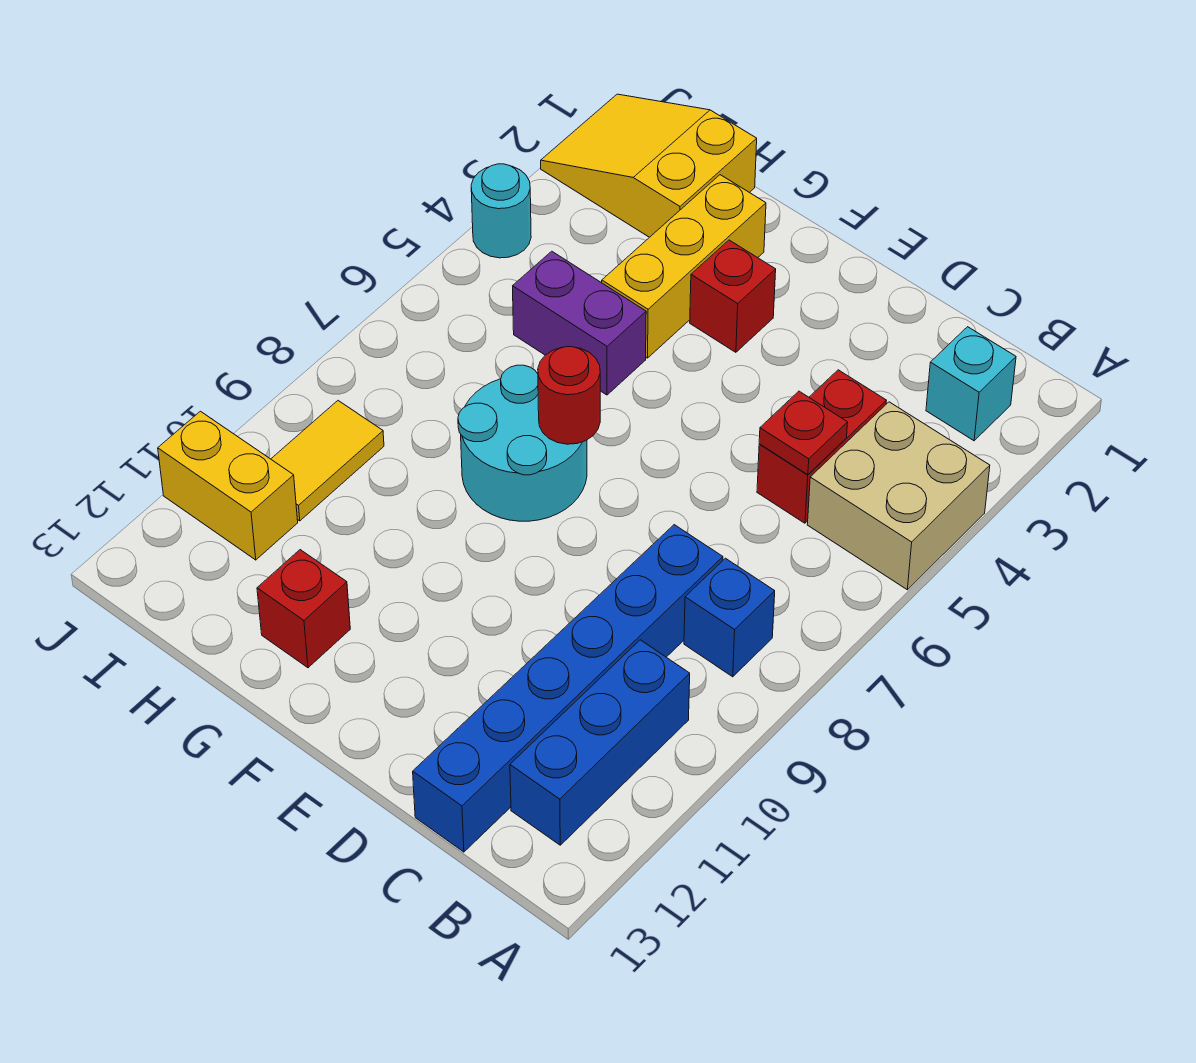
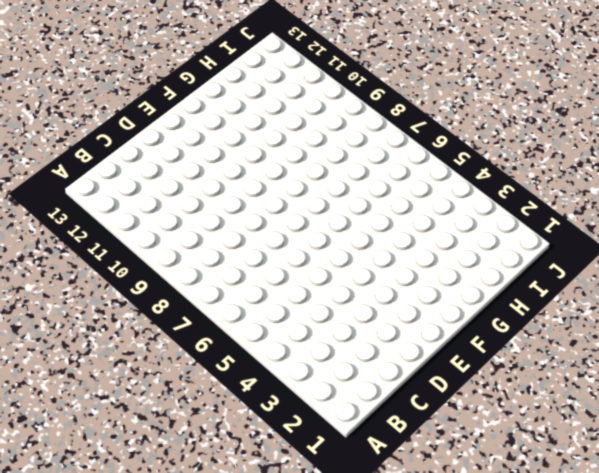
none -> tan 2x2 brick [807,402,990,590]
none -> cyan 1x1 brick [926,327,1016,441]
none -> blue 1x1 brick [684,558,775,677]

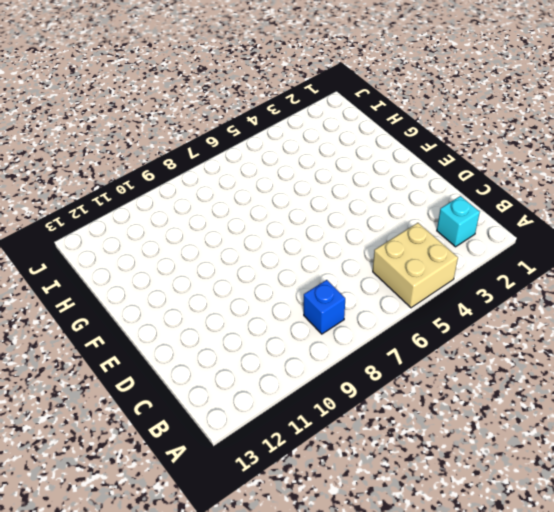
none -> blue 1x3 brick [510,640,690,845]
none -> red 1x2 brick [757,370,886,523]
none -> blue 1x6 brick [413,525,723,852]

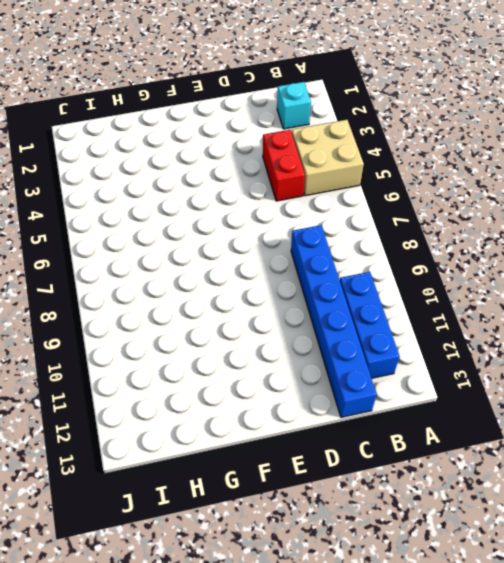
none -> blue 1x1 brick [684,558,775,677]
none -> red 1x1 brick [690,240,776,352]
none -> cyan 2x2 round brick [458,365,587,521]

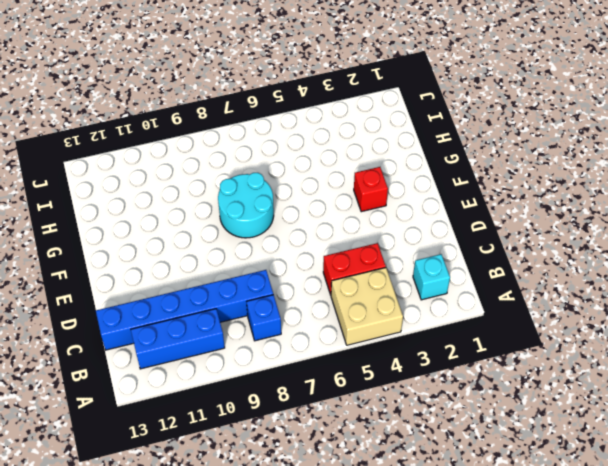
none -> yellow 1x3 brick [602,175,766,358]
none -> purple 1x2 brick [513,251,646,395]
none -> red 1x1 brick [257,550,350,668]

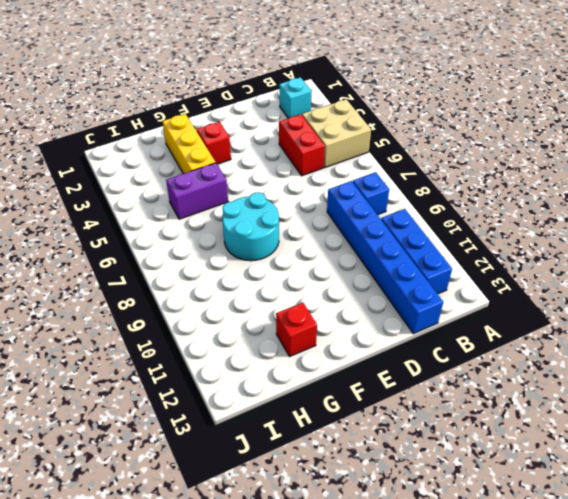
none -> yellow 2x3 slope [541,94,757,237]
none -> yellow 1x2 tile [271,401,384,521]
none -> yellow 1x2 brick [158,411,298,560]

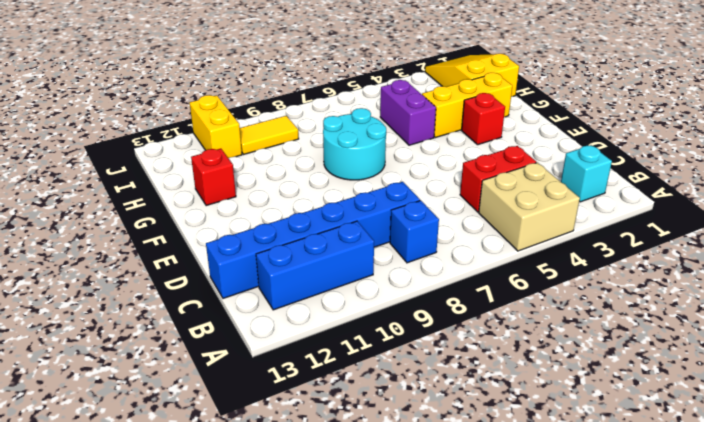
none -> cyan 1x1 round brick [471,164,531,258]
none -> red 1x1 plate [759,391,848,475]
none -> red 1x1 round brick [538,347,600,444]

